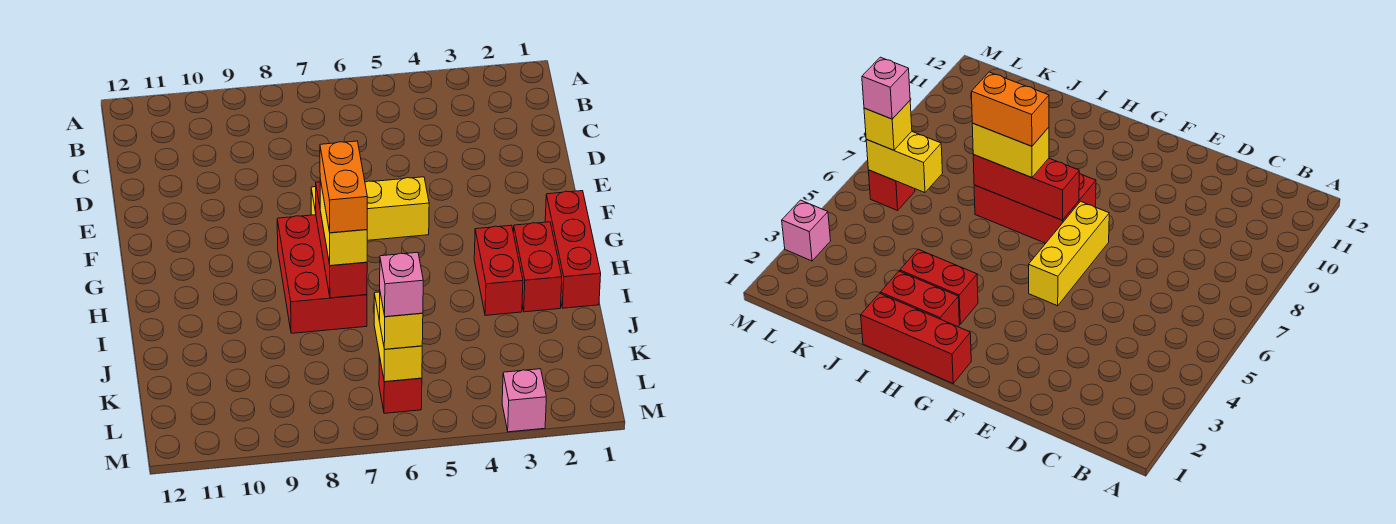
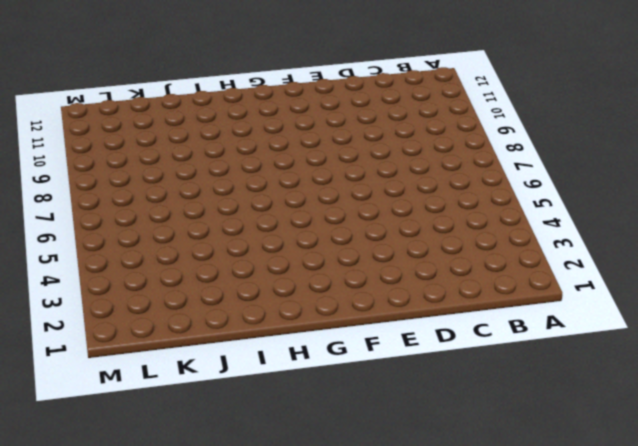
none -> yellow 1x3 brick [311,177,429,240]
none -> red 1x3 brick [545,191,601,308]
none -> red 2x3 brick [277,215,367,333]

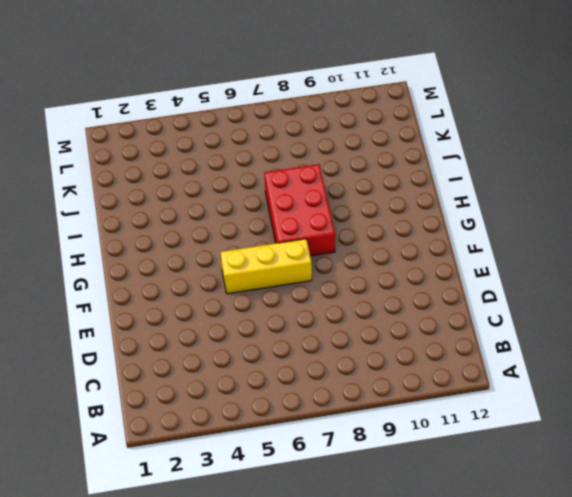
none -> red 1x3 brick [545,191,601,308]
none -> red 1x2 brick [513,222,562,312]
none -> red 1x2 brick [474,225,523,315]

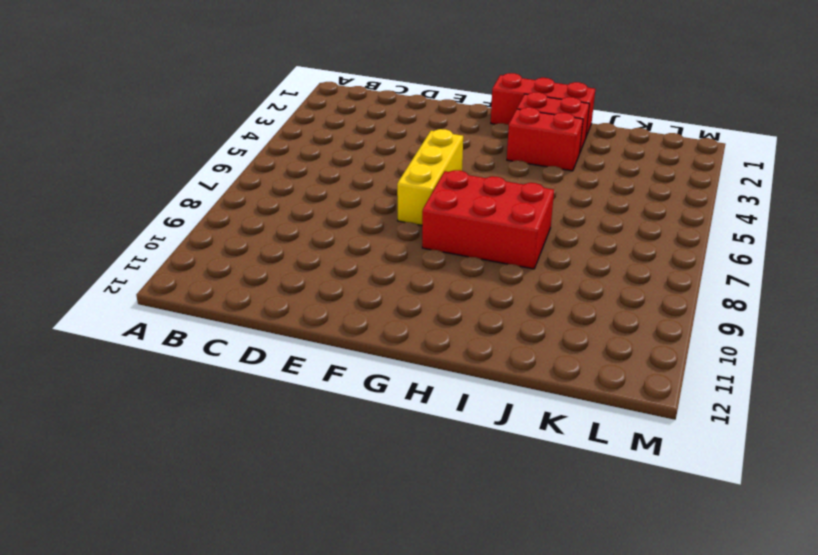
none -> red 1x1 brick [379,355,422,413]
none -> pink 1x1 brick [502,369,546,432]
none -> red 1x3 brick [316,182,367,298]

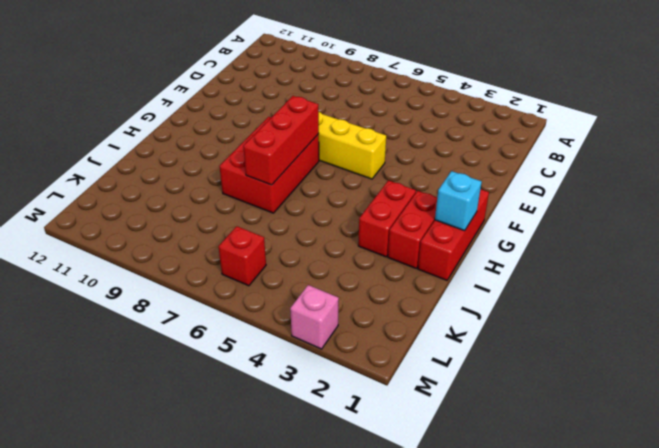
cyan 1x1 brick [435,171,482,231] -> none
none -> yellow 1x2 brick [374,292,422,382]
none -> yellow 1x2 brick [320,180,367,266]
none -> yellow 1x1 brick [380,293,423,349]

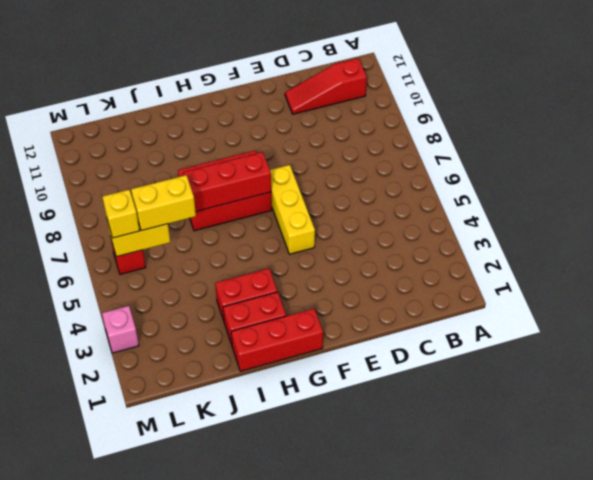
red 1x3 slope [285,58,367,114] -> none
yellow 1x2 brick [131,175,196,231] -> yellow 1x2 brick moved to [320,180,367,266]
none -> orange 1x2 brick [320,141,367,233]
none -> pink 1x1 brick [380,252,423,317]

